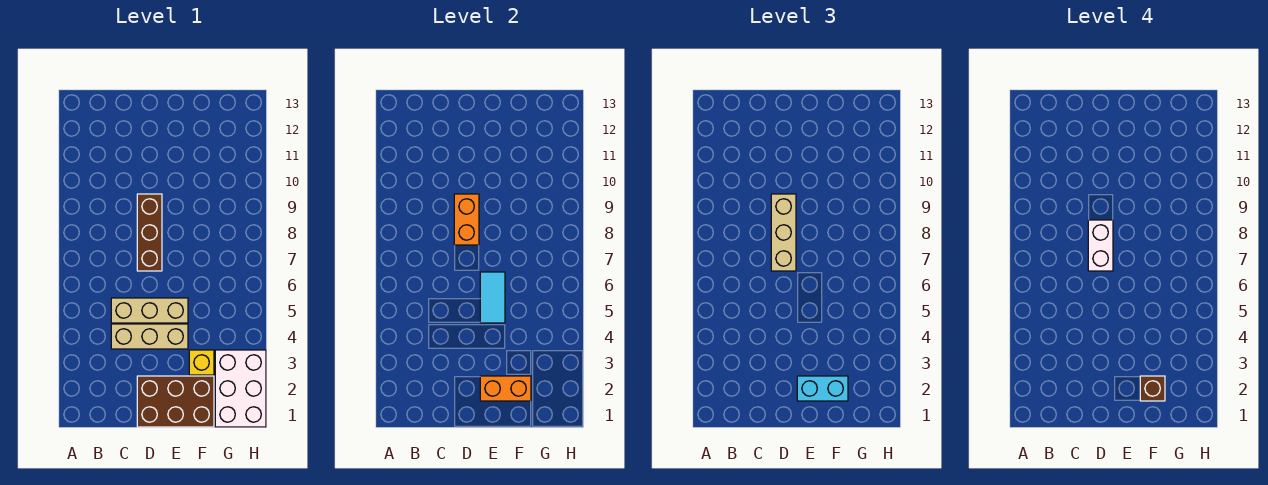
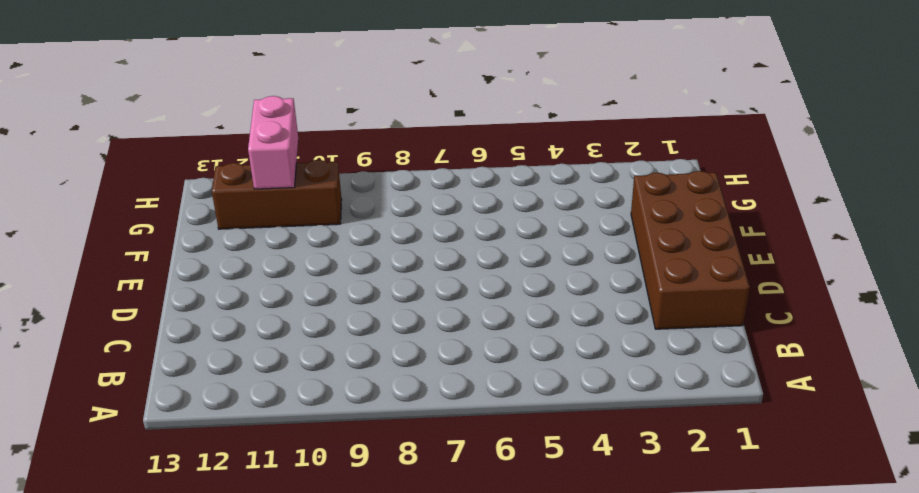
brown 2x4 brick [631,171,750,329] -> brown 2x3 brick [137,376,214,427]
brown 1x3 brick [212,160,342,229] -> brown 1x3 brick moved to [137,194,162,271]
pink 1x2 brick [248,96,298,189] -> none
none -> tan 1x3 brick [111,324,188,349]
none -> tan 1x3 brick [111,298,188,323]
none -> yellow 1x1 brick [189,350,214,375]

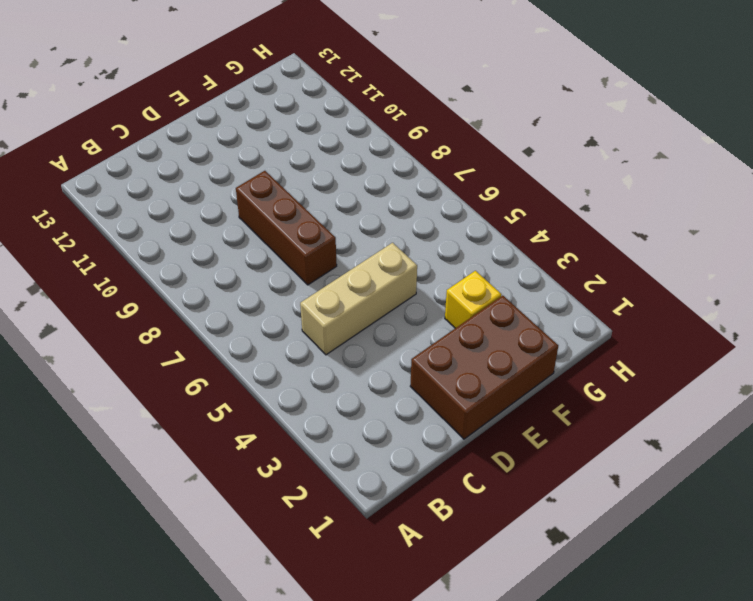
none -> tan 1x3 brick [111,324,188,349]
none -> white 2x3 brick [215,350,266,427]
none -> orange 1x2 brick [454,194,479,245]

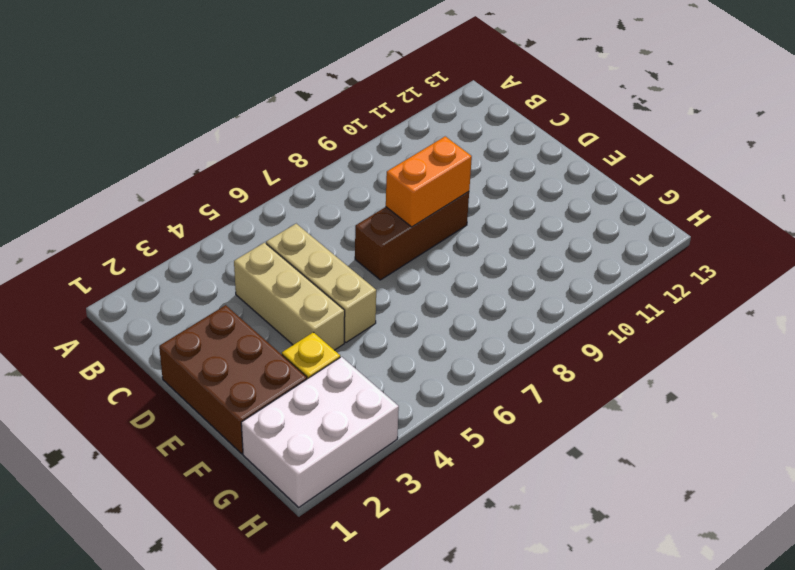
none -> orange 1x2 brick [480,376,531,401]
none -> cyan 1x2 tile [480,272,505,323]
none -> tan 1x3 brick [771,194,796,271]

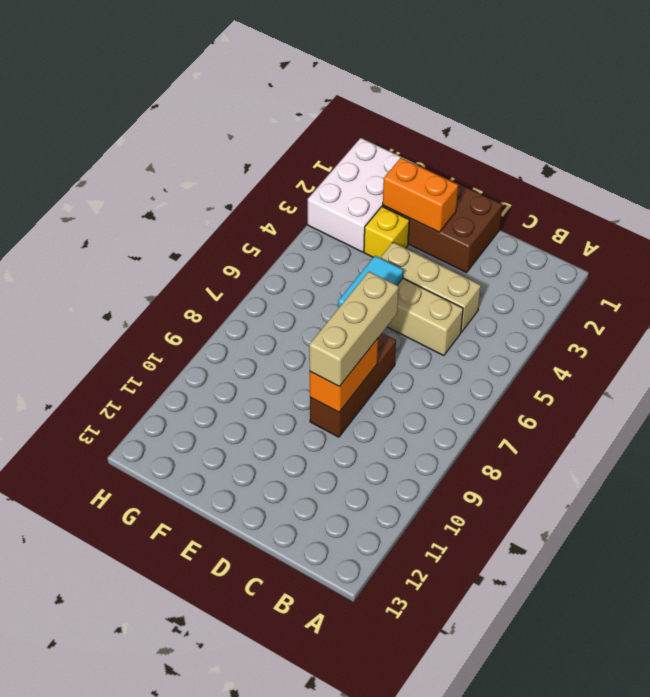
none -> cyan 1x2 brick [797,376,848,401]
none -> white 1x2 brick [1088,220,1113,271]
none -> brown 1x1 brick [1140,376,1165,401]

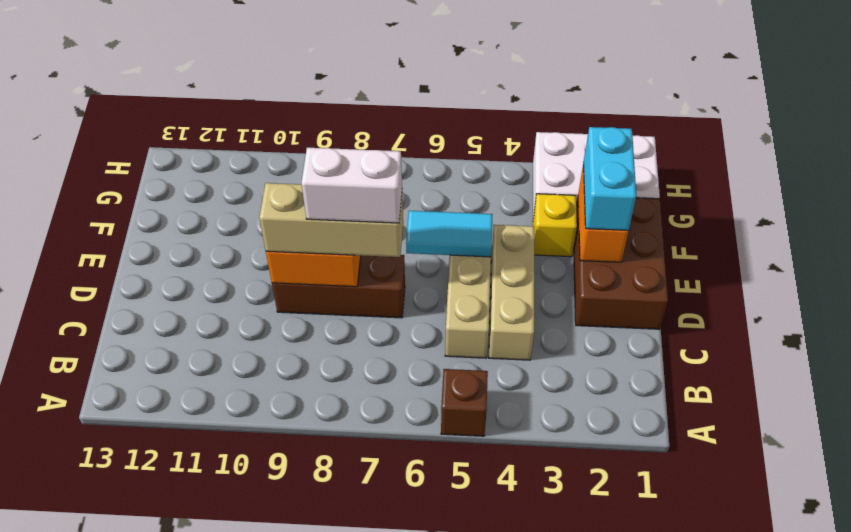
brown 1x1 brick [441,369,488,436] -> brown 1x1 brick moved to [1140,376,1165,401]

